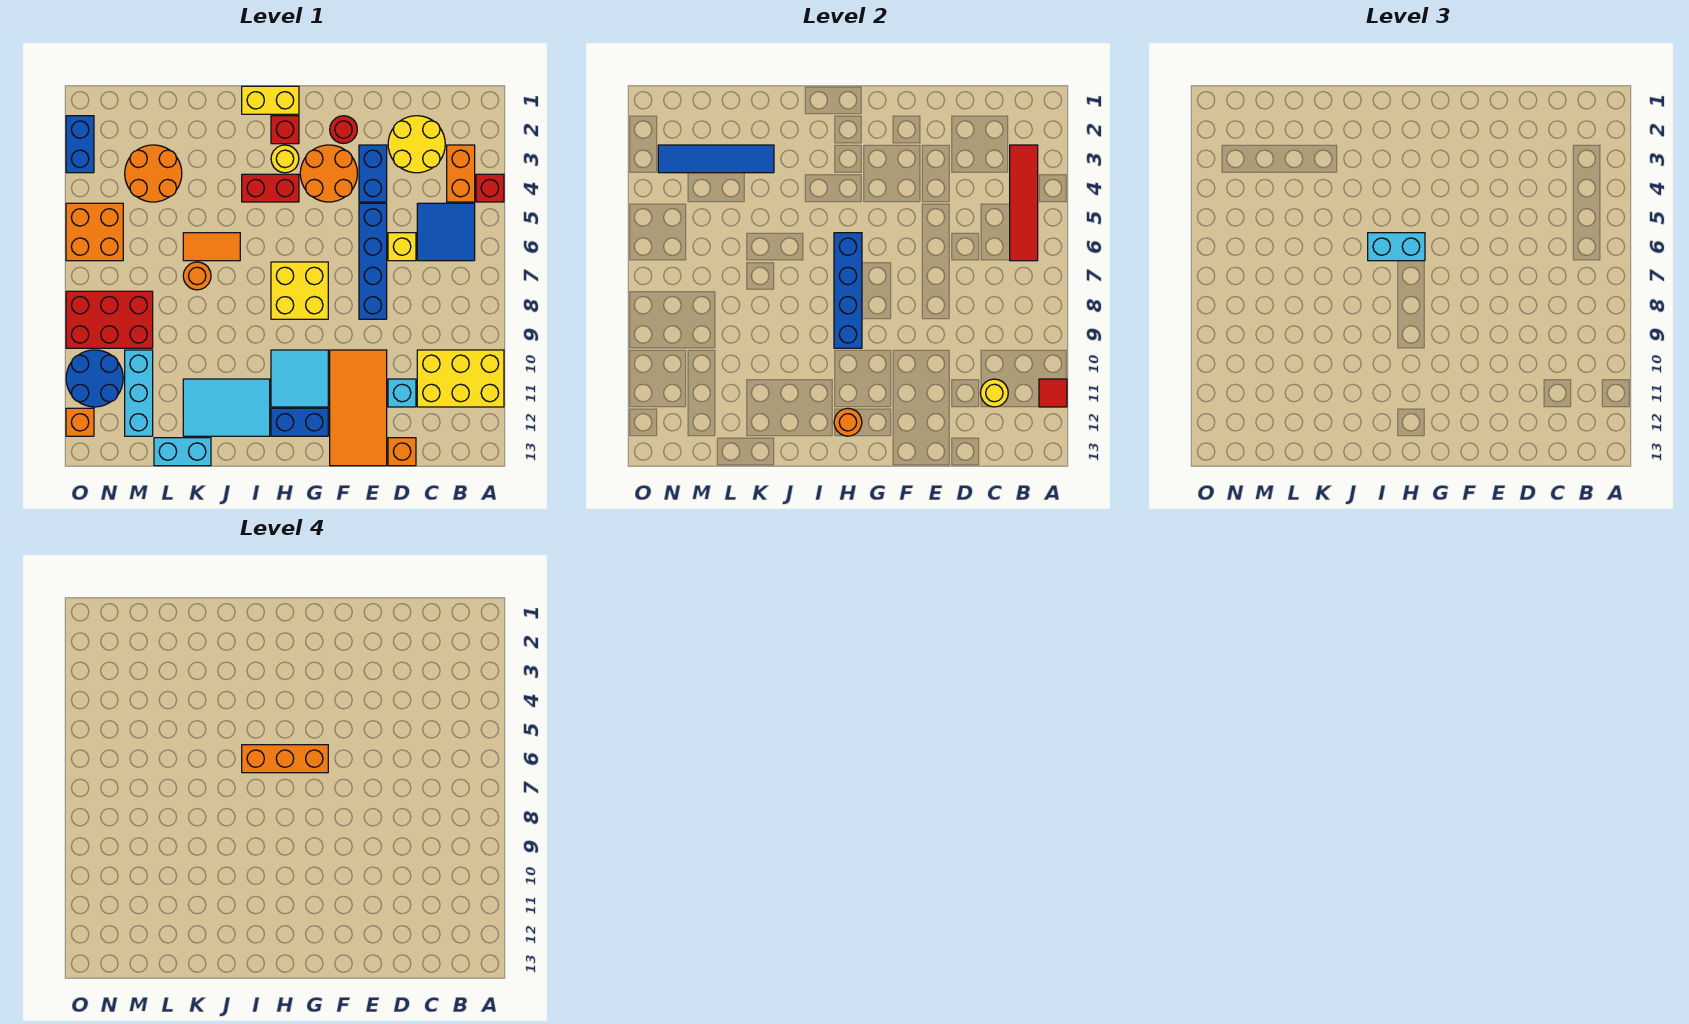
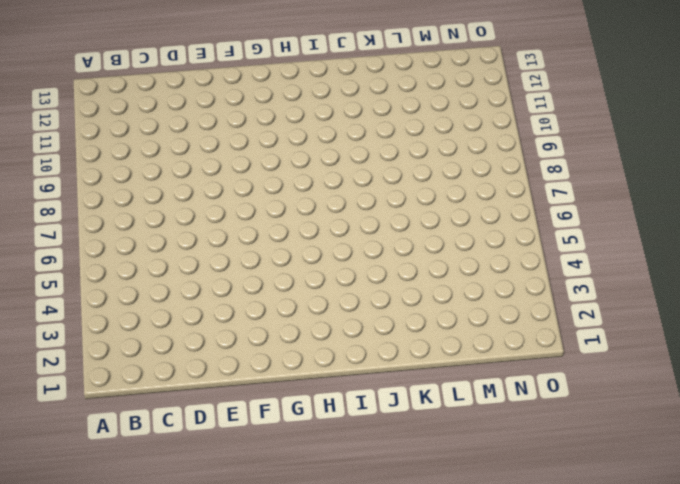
none -> red 1x1 brick [476,174,504,202]
none -> yellow 2x3 brick [417,350,504,407]
none -> orange 1x2 brick [447,145,475,202]
none -> blue 2x2 tile [417,203,475,261]

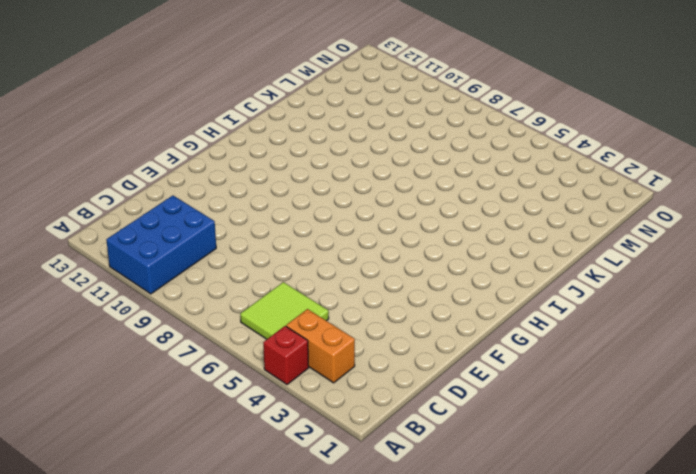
blue 2x3 brick [106,196,216,294] -> yellow 2x3 brick [417,350,504,407]
lime 2x2 tile [240,282,329,339] -> blue 2x2 tile [417,203,475,261]
none -> yellow 2x2 round brick [388,116,445,173]
none -> yellow 1x1 brick [388,233,416,261]
none -> cyan 1x1 brick [388,379,416,407]
none -> orange 1x1 brick [388,438,416,466]

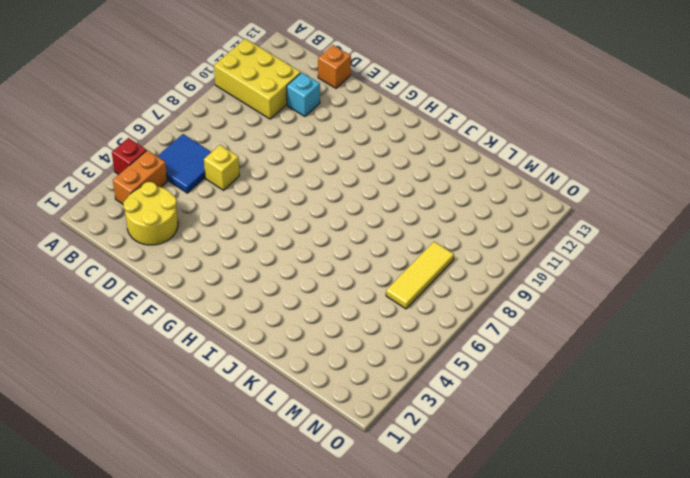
yellow 1x3 tile [386,242,454,309] -> red 2x3 brick [66,291,153,348]
none -> blue 1x2 brick [359,145,387,202]
none -> blue 1x4 brick [359,203,387,319]
none -> orange 2x4 tile [330,350,387,466]
none -> red 1x1 round brick [330,116,357,143]

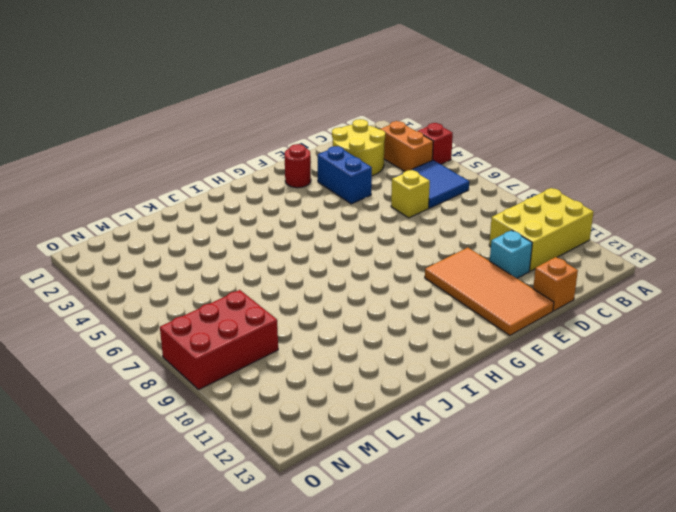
none -> blue 1x4 brick [359,203,387,319]
none -> orange 2x2 round brick [300,145,357,202]
none -> yellow 2x2 brick [271,262,328,319]
none -> cyan 2x2 tile [271,350,328,407]

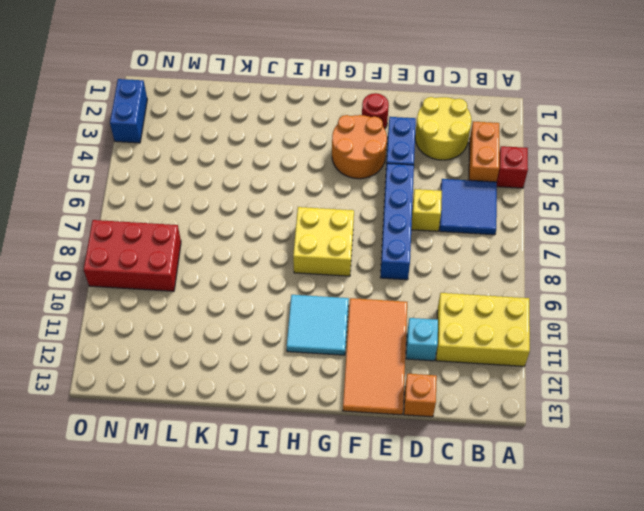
none -> blue 1x2 brick [271,408,328,436]
none -> yellow 1x2 brick [242,86,299,114]
none -> red 1x1 brick [271,116,299,144]
none -> yellow 1x1 round brick [271,145,299,173]

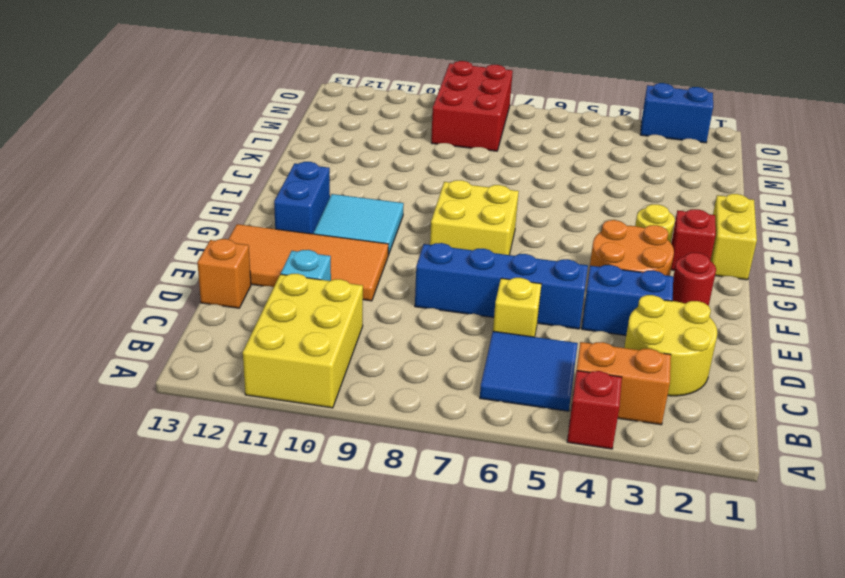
none -> red 1x2 brick [242,174,299,202]
none -> cyan 2x3 tile [183,379,270,436]
none -> orange 1x2 tile [183,233,240,261]
none -> orange 1x1 round brick [183,262,211,290]

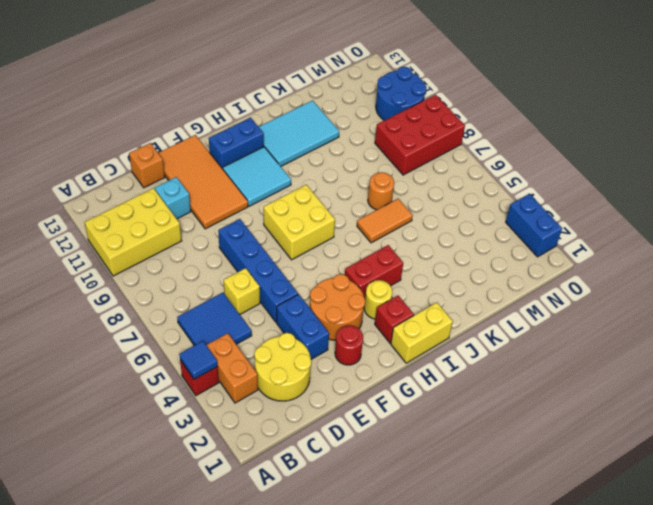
blue 1x1 tile [179,341,218,379] -> none
none -> cyan 1x2 brick [154,438,211,466]
none -> orange 2x2 round brick [125,145,182,202]
none -> cyan 1x3 brick [125,350,153,436]
none -> orange 2x2 brick [66,203,123,261]

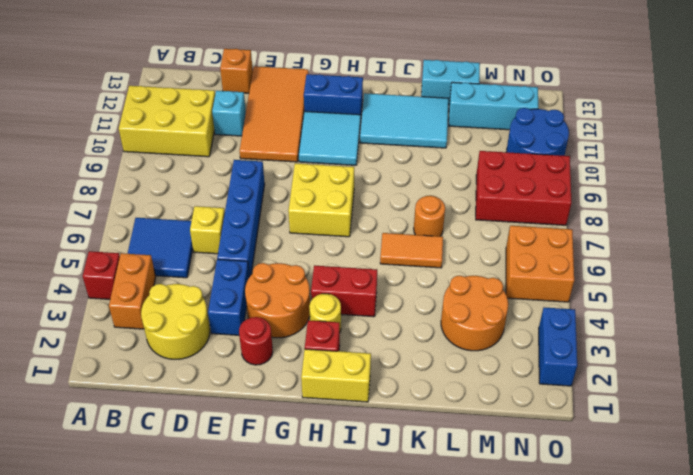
cyan 1x3 brick [449,82,538,130] -> cyan 1x3 brick turned to [125,350,153,436]
none -> orange 1x1 brick [66,408,94,436]
none -> red 1x1 tile [1039,379,1067,407]
none -> red 1x4 tile [1010,145,1038,261]
none -> yellow 1x1 round brick [981,379,1008,407]

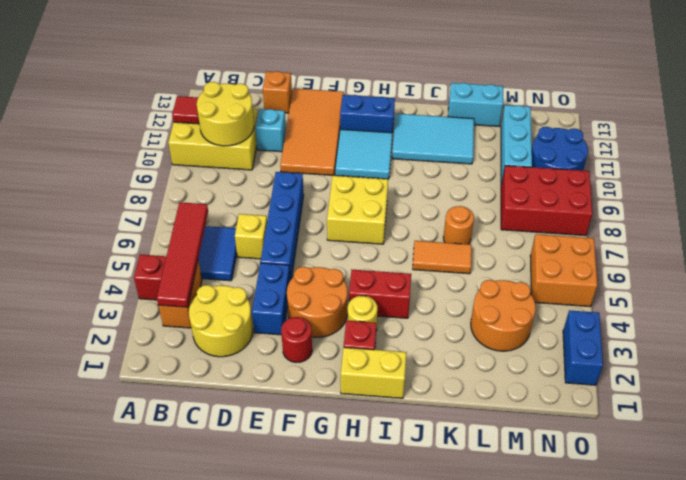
yellow 2x2 round brick [197,82,254,146] -> yellow 1x1 round brick [981,379,1008,407]
none -> orange 1x1 brick [66,408,94,436]
none -> blue 1x4 brick [834,233,862,348]
none -> orange 1x1 round brick [834,408,862,436]
none -> blue 1x4 tile [658,145,774,173]

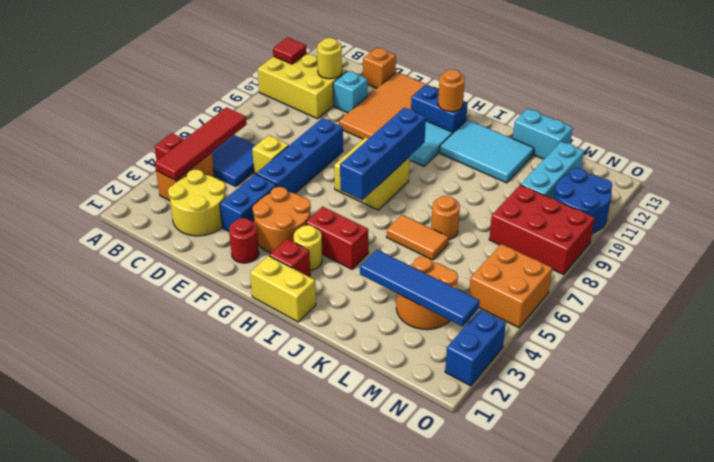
none -> orange 1x1 brick [66,408,94,436]
none -> cyan 1x2 brick [1368,233,1425,261]
none -> orange 1x3 brick [242,745,328,773]

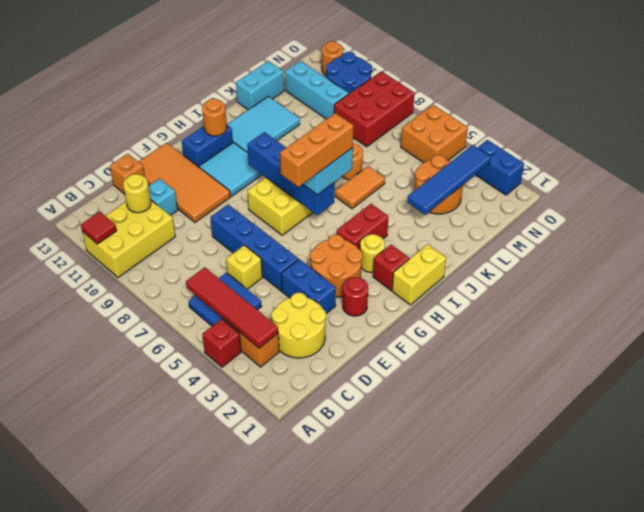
orange 1x1 round brick [322,41,343,75] -> orange 1x1 brick [66,408,94,436]

